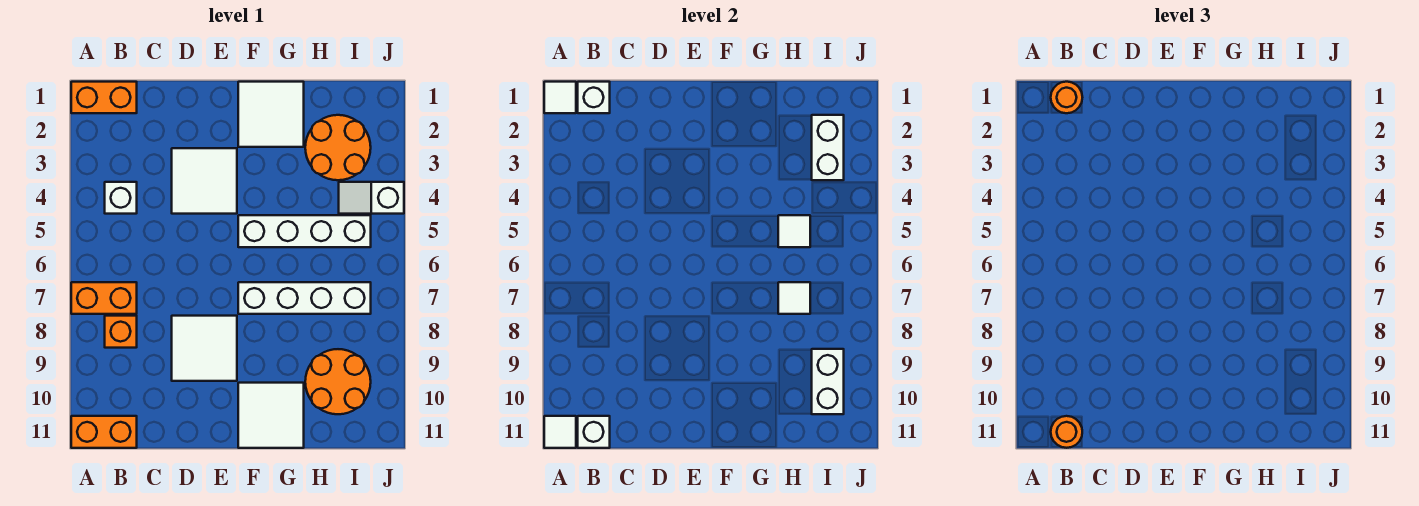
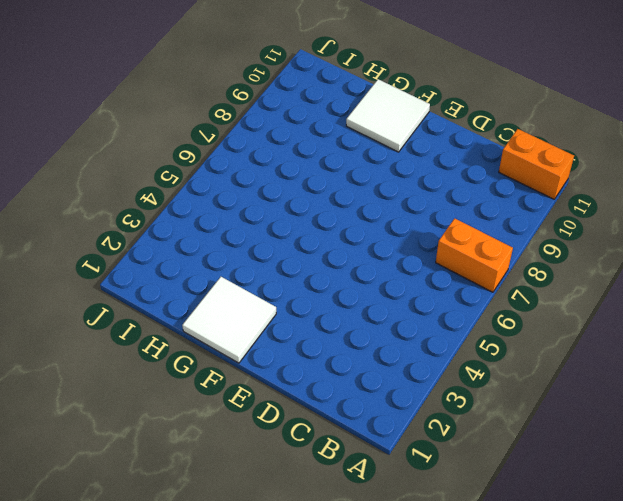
none -> orange 1x2 brick [71,82,137,113]
none -> white 1x1 brick [105,182,137,214]
none -> orange 1x1 brick [105,316,137,348]

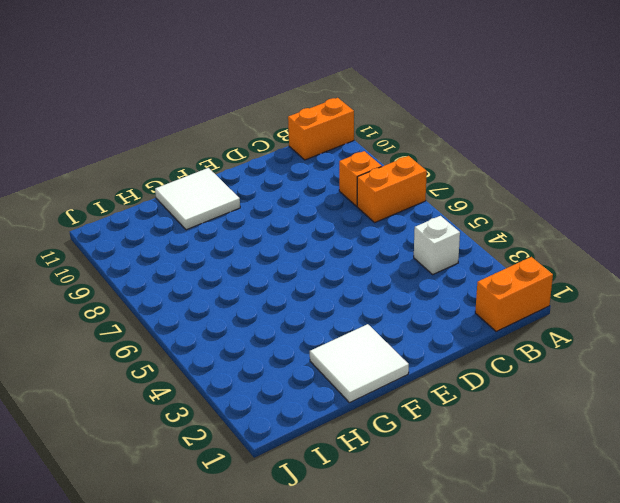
none -> white 2x2 tile [172,148,237,214]
none -> white 2x2 tile [172,316,237,381]
none -> white 1x4 brick [238,215,371,247]

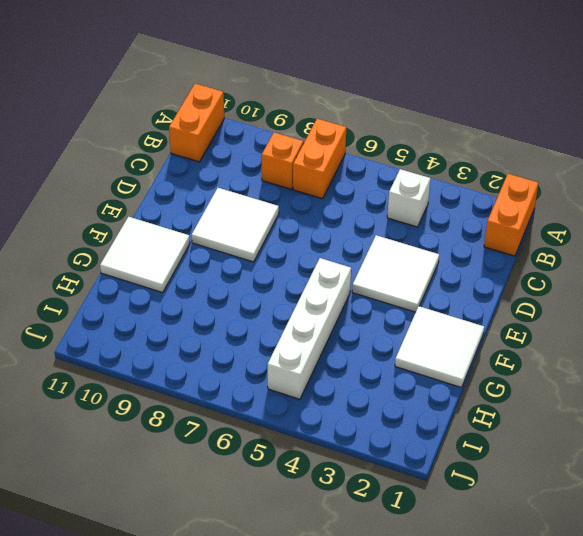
none -> white 1x4 brick [238,282,371,314]
none -> orange 2x2 round brick [305,115,371,180]
none -> orange 2x2 round brick [305,349,371,414]

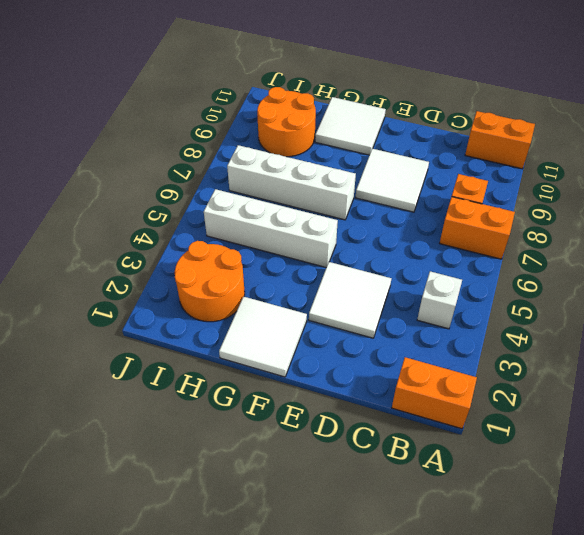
none -> white 1x2 slope [339,182,404,214]
none -> white 1x1 tile [544,82,576,113]
none -> white 1x1 tile [544,416,576,448]

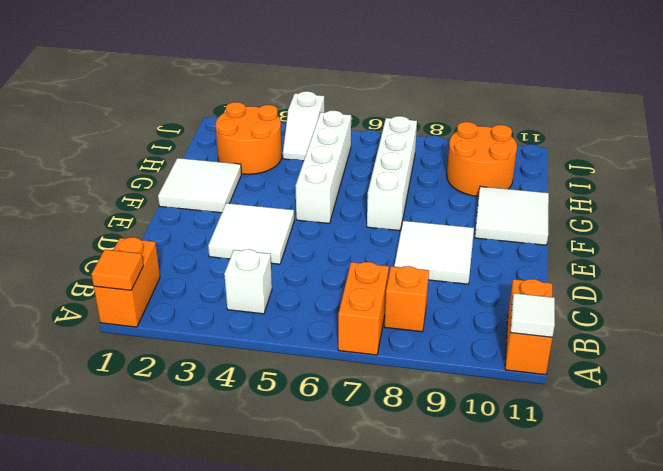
orange 1x1 tile [91,250,143,290] -> white 1x1 tile [544,82,576,113]
none -> white 1x1 brick [578,82,610,113]
none -> white 1x1 brick [578,416,610,448]
none -> white 1x1 tile [778,215,810,247]

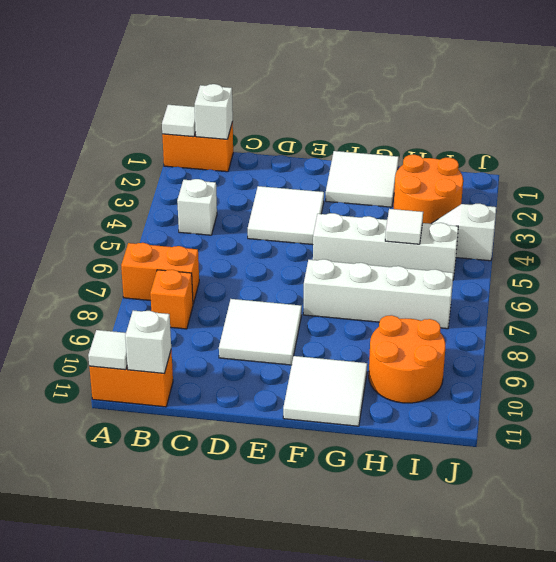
none -> white 1x1 tile [778,282,810,314]
none -> white 1x2 brick [812,115,844,180]
none -> white 1x2 brick [812,349,844,414]

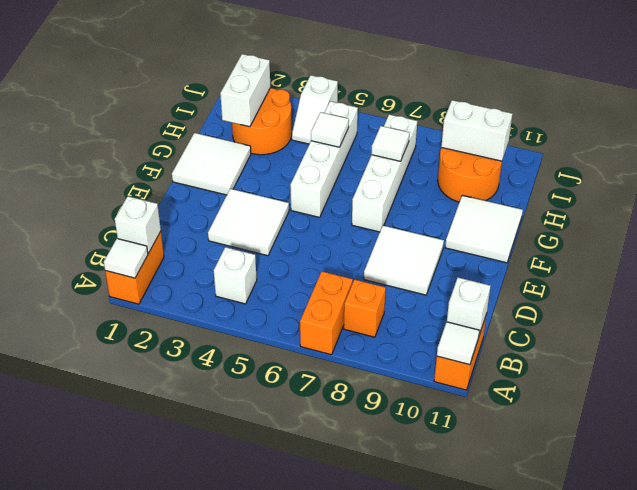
white 1x2 brick [220,54,270,127] -> white 1x2 brick turned to [812,115,844,180]
none -> orange 1x1 round brick [1051,82,1082,113]
none -> orange 1x1 round brick [1051,416,1082,448]

